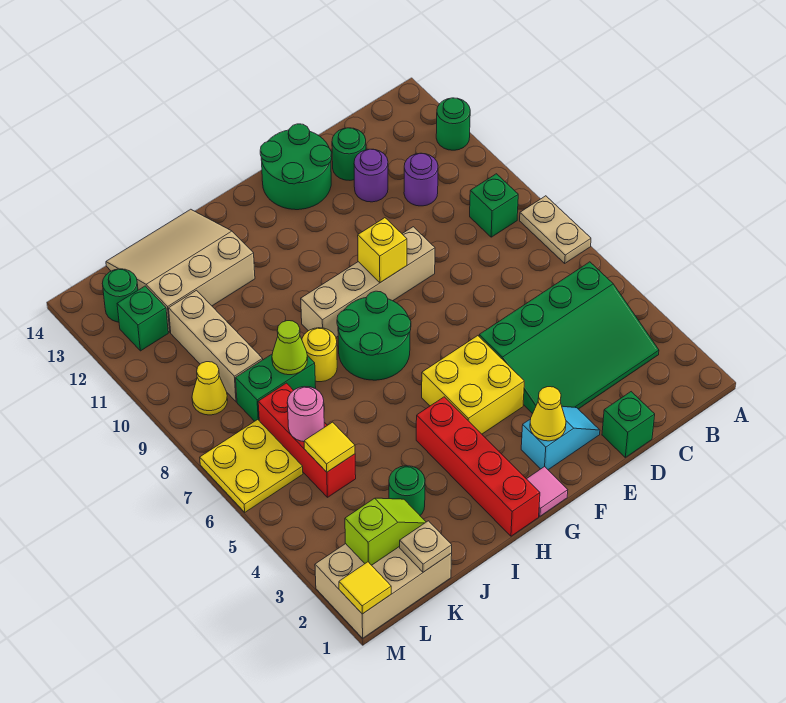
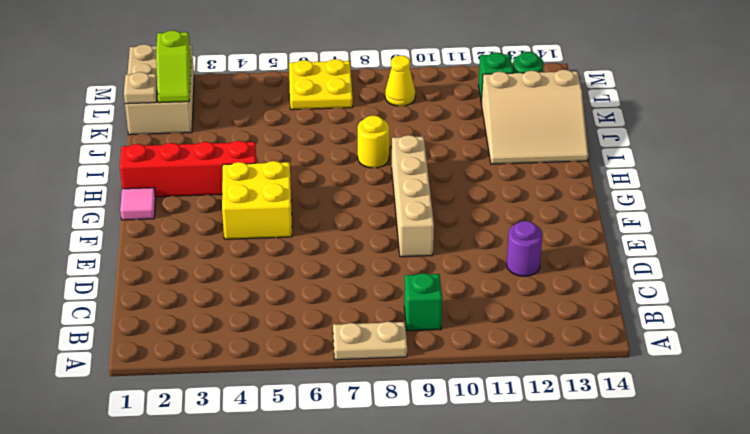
tan 3x3 slope [481,70,588,164] -> tan 3x3 slope turned to [106,209,255,332]
none -> green 1x1 round brick [436,98,470,150]
none -> green 3x4 slope [479,262,659,414]
none -> purple 1x1 round brick [404,153,438,206]
none -> green 1x1 brick [602,392,655,457]

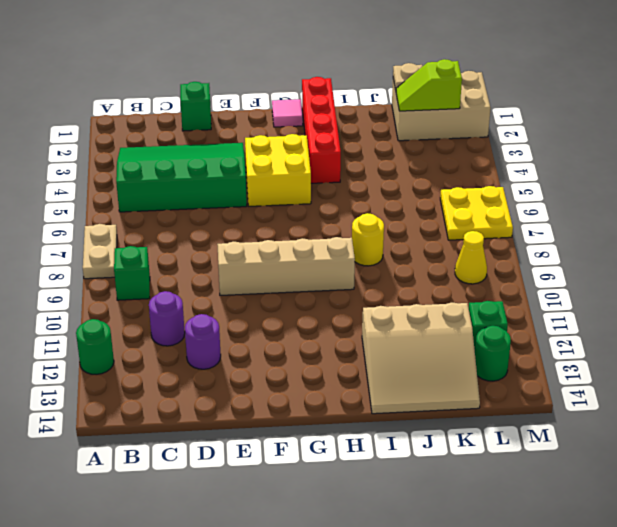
none -> green 1x1 round brick [332,128,366,180]
none -> cyan 1x2 slope [521,406,600,470]
none -> green 2x2 round brick [260,124,332,210]
none -> green 2x2 round brick [337,291,411,380]

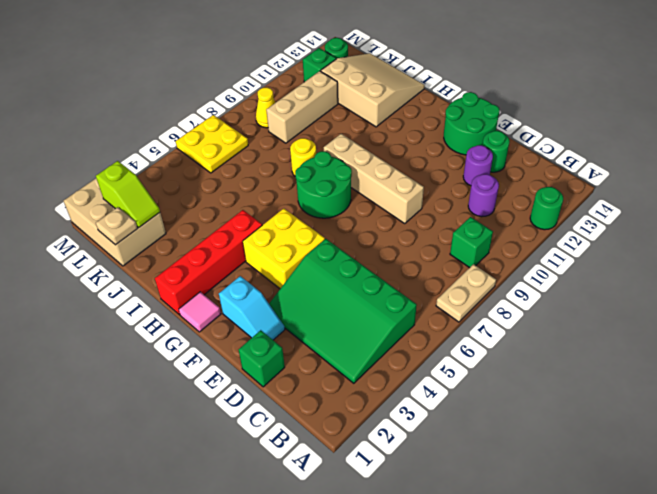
none -> green 1x1 round brick [389,466,425,515]
none -> green 1x2 brick [236,354,316,421]
none -> red 1x3 brick [258,383,356,497]
none -> yellow 1x1 cone [530,387,566,441]

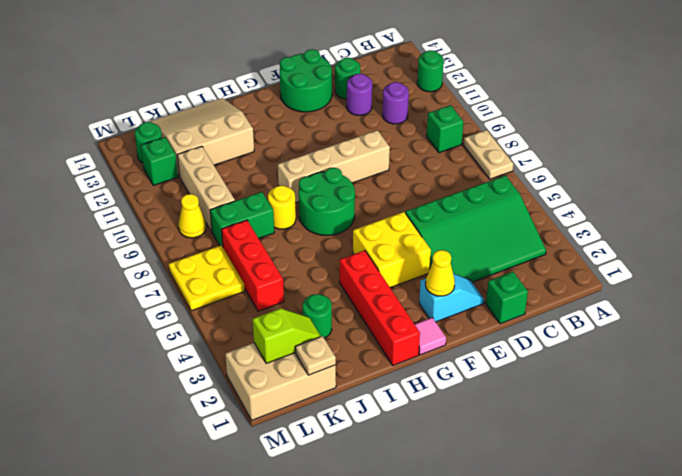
none -> yellow 1x1 brick [358,218,407,283]
none -> lime 1x1 cone [272,321,308,375]
none -> yellow 1x1 tile [304,422,355,472]
none -> pink 1x1 round brick [287,387,324,442]

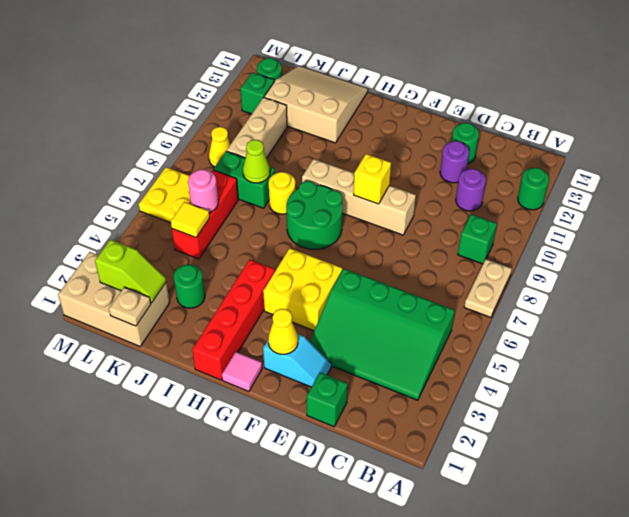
none -> green 2x2 round brick [260,124,332,210]
none -> yellow 1x1 tile [339,562,391,614]

